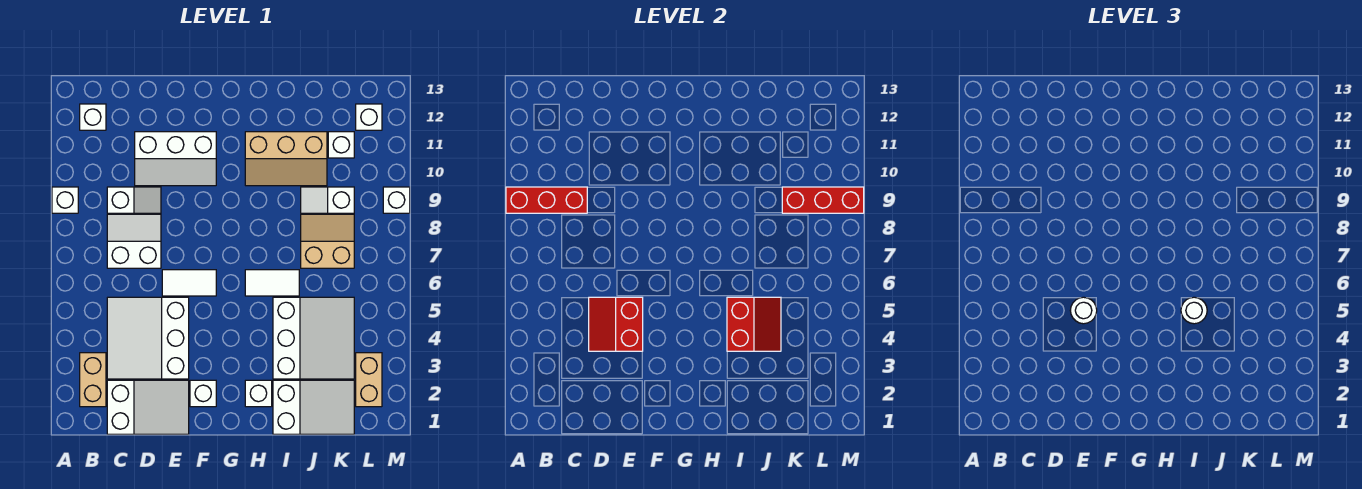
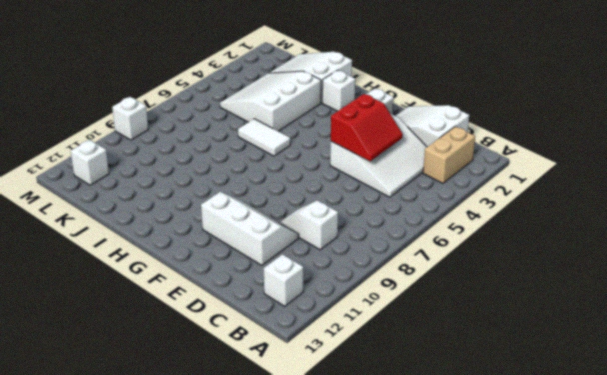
none -> white 1x1 brick [52,187,78,213]
none -> white 2x2 slope [107,214,161,268]
none -> white 1x2 tile [162,270,216,296]

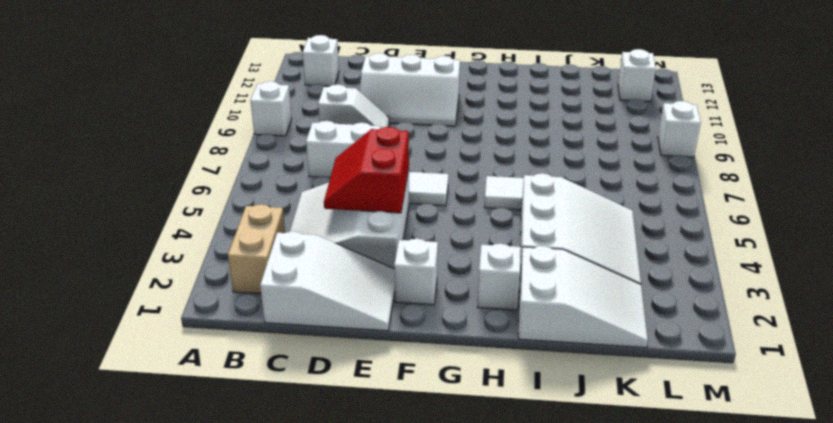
none -> tan 2x3 slope [245,132,327,186]
none -> tan 2x2 slope [301,214,354,268]
none -> white 1x2 slope [301,187,354,213]

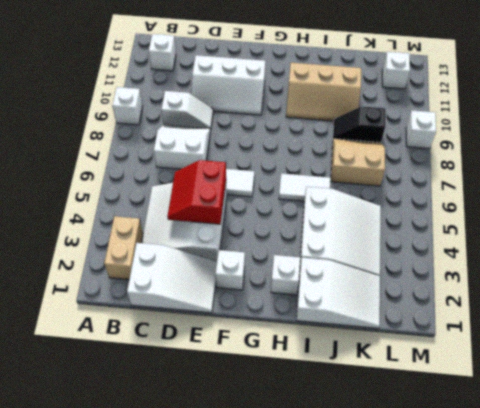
black 1x2 slope [333,106,385,142] -> white 1x2 slope [301,187,354,213]
none -> white 1x1 brick [328,132,354,158]
none -> tan 1x2 brick [356,353,382,407]
none -> red 1x3 brick [506,187,587,213]

